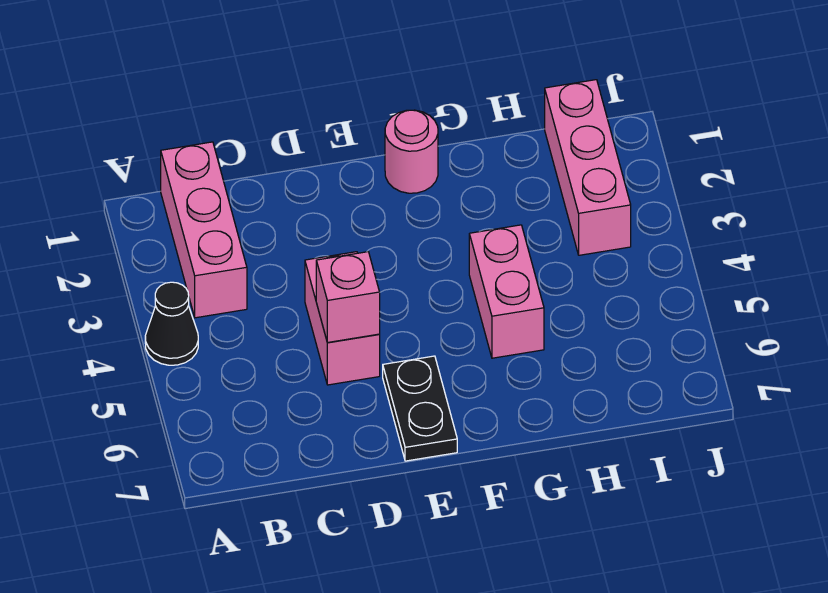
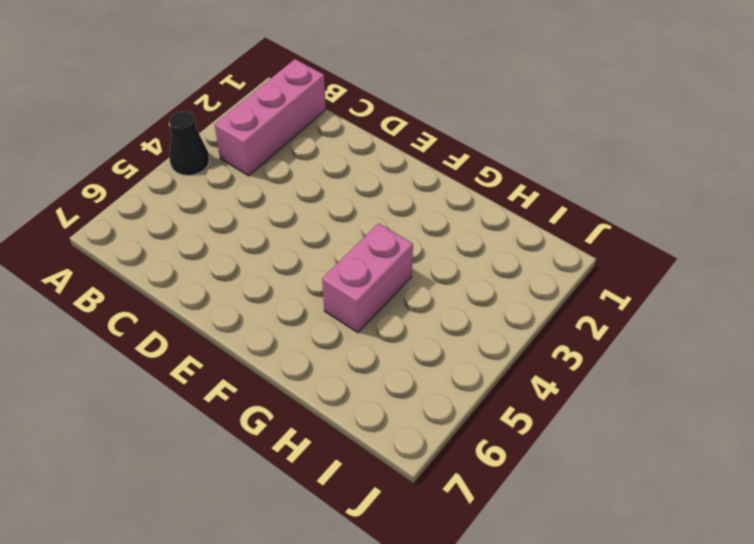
none -> pink 1x2 brick [305,252,380,385]
none -> black 1x2 plate [383,356,457,461]

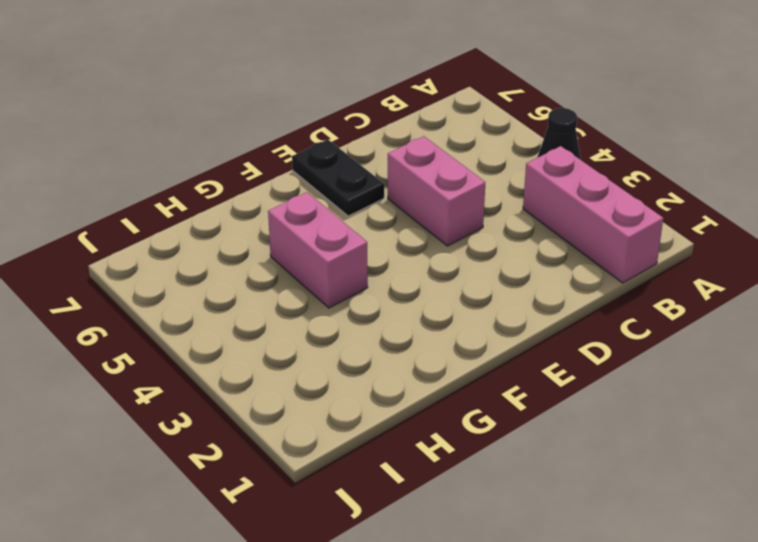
none -> pink 1x1 round brick [385,110,438,193]
none -> pink 1x3 brick [545,80,631,255]

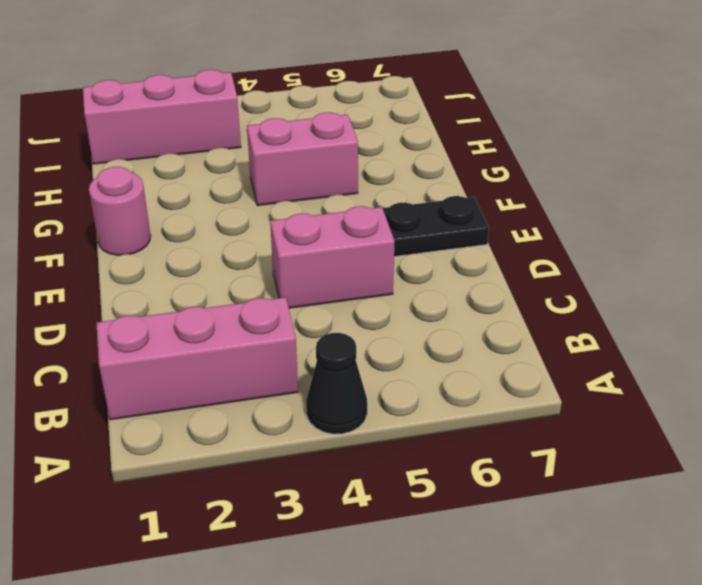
none -> pink 1x1 brick [316,252,380,343]

